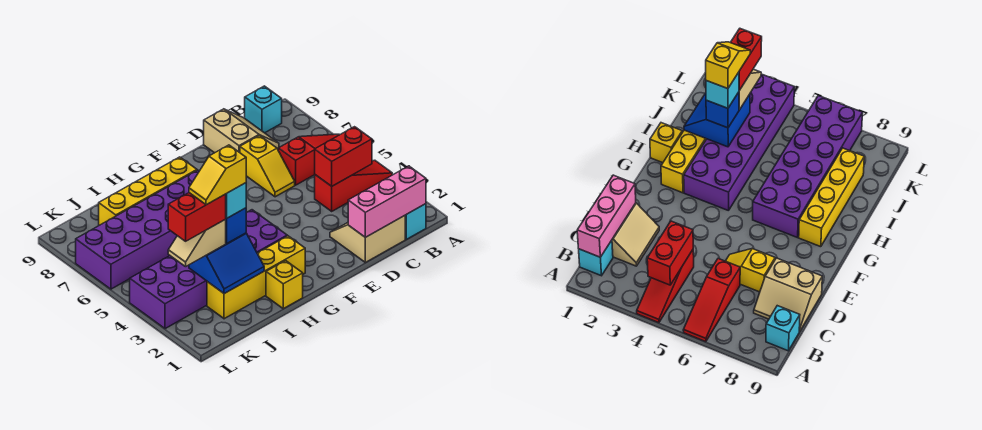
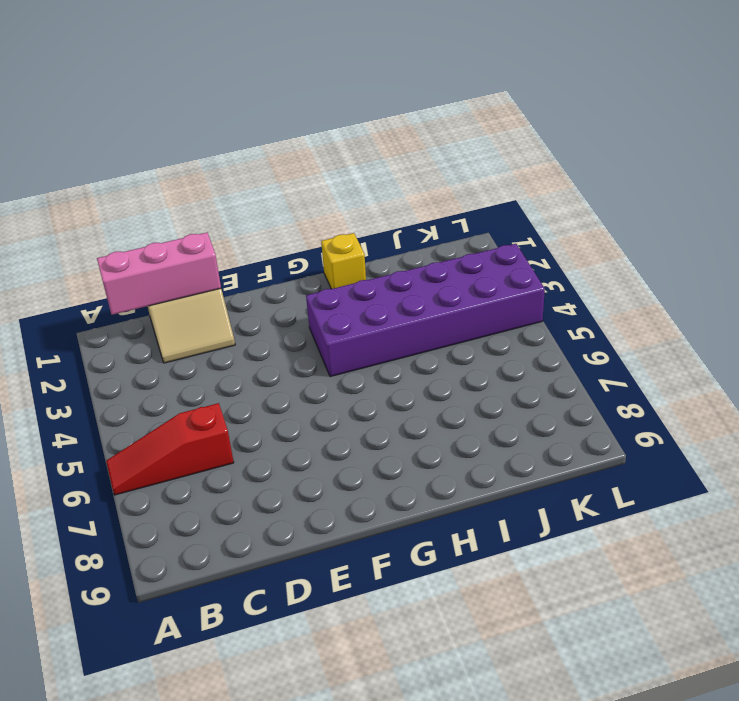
none -> red 1x3 slope [315,160,392,211]
none -> cyan 1x1 brick [405,204,426,239]
none -> cyan 1x1 brick [245,86,282,133]

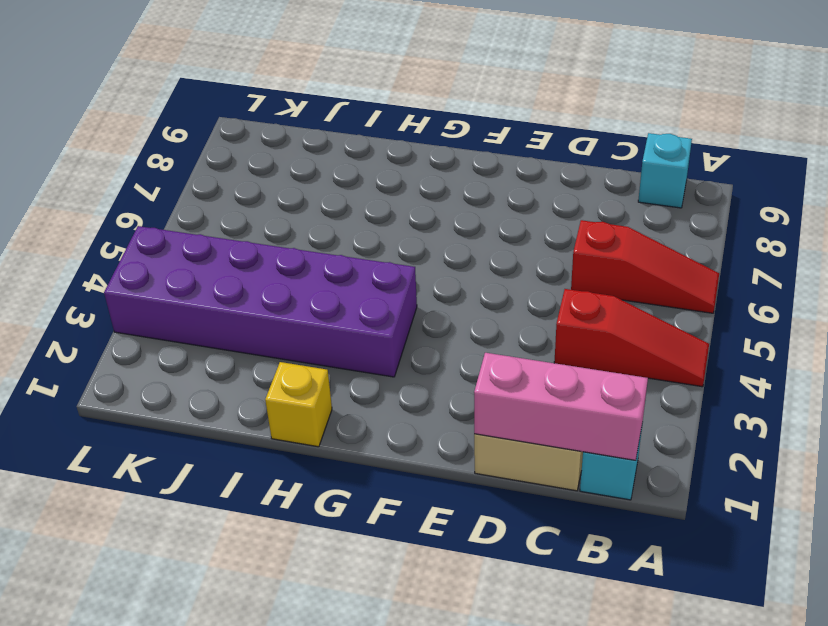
none -> tan 2x2 slope [204,109,279,153]
none -> yellow 1x2 slope [240,136,295,197]
none -> yellow 1x4 brick [207,236,305,319]

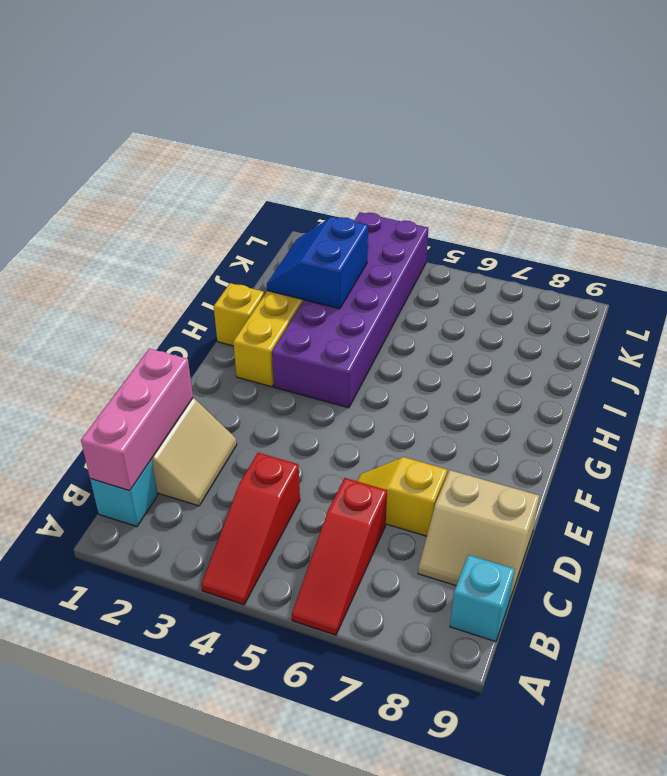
none -> purple 2x6 brick [76,170,199,289]
none -> yellow 1x4 brick [99,157,197,225]
none -> red 1x2 brick [315,127,372,186]

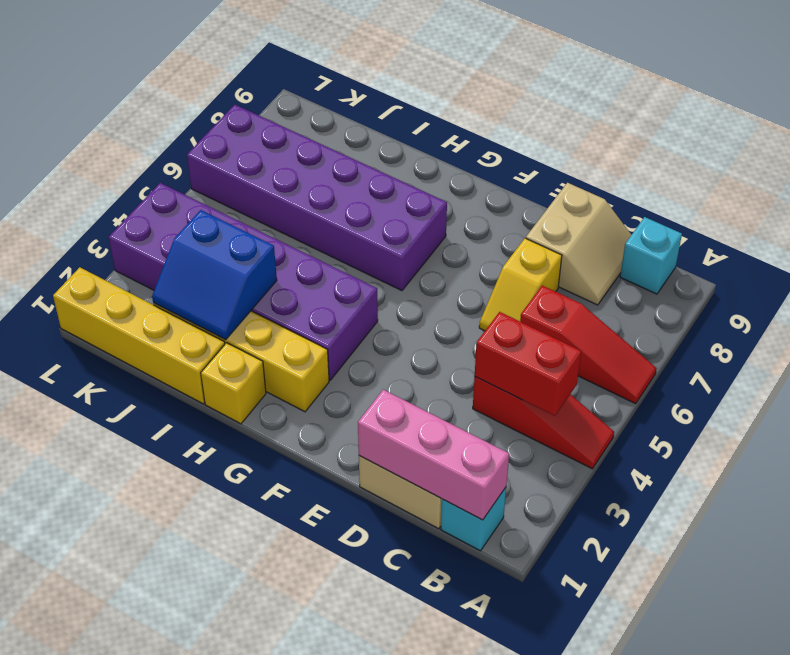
yellow 1x4 brick [53,267,225,404] -> yellow 1x4 brick moved to [99,157,197,225]
none -> blue 1x1 brick [226,208,246,243]
none -> tan 1x2 slope [168,219,226,267]
none -> cyan 1x1 brick [226,183,246,218]

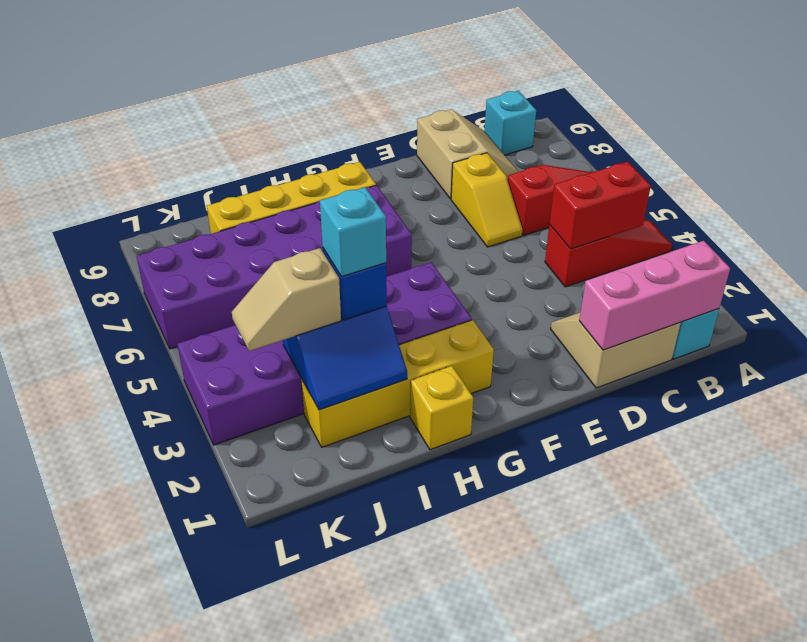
none -> red 1x2 brick [168,193,226,241]
none -> yellow 1x2 slope [189,145,246,205]

